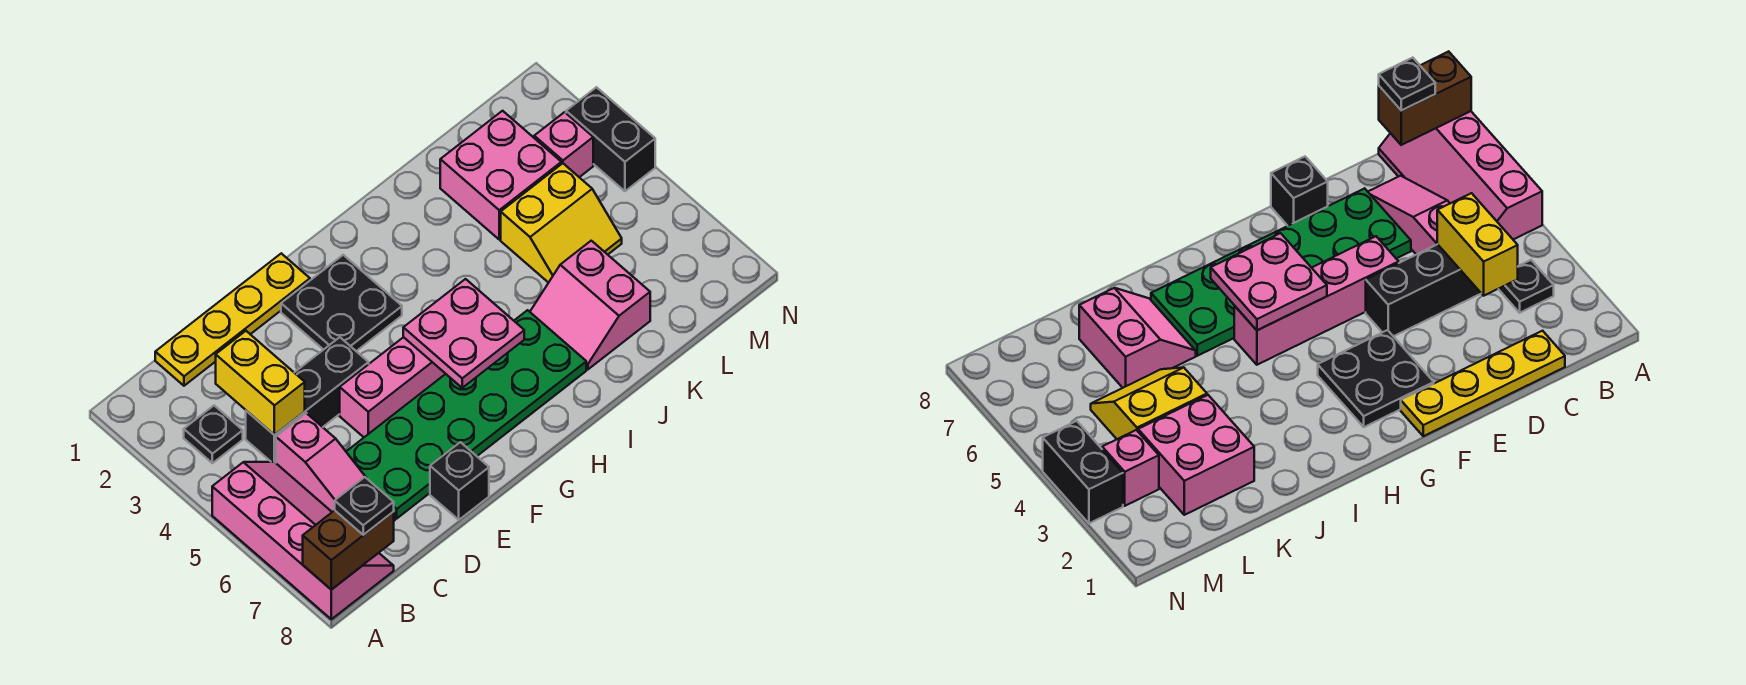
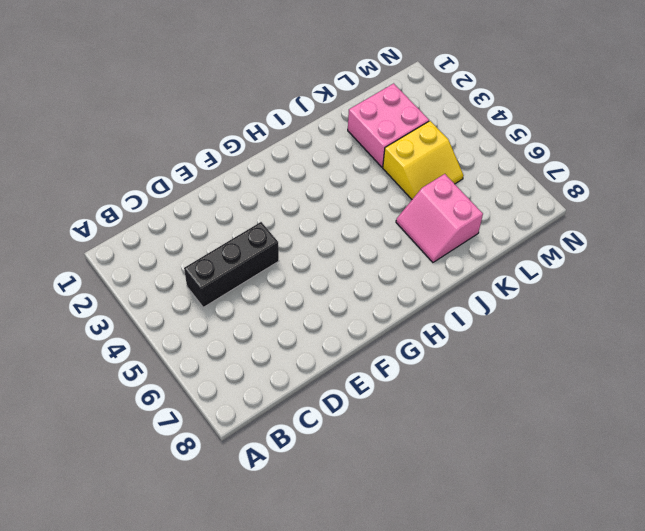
none -> pink 2x4 slope [212,462,394,619]
none -> black 1x1 plate [184,406,243,463]
none -> yellow 1x4 plate [155,253,310,386]

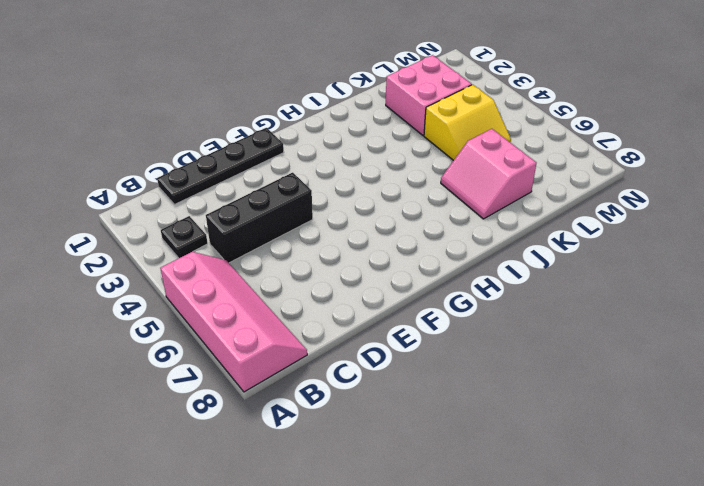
black 1x4 plate [157,128,284,205] -> yellow 1x4 plate [155,253,310,386]
none -> pink 1x3 slope [276,413,395,521]
none -> green 2x6 plate [346,310,586,518]
none -> pink 1x4 brick [340,337,445,437]

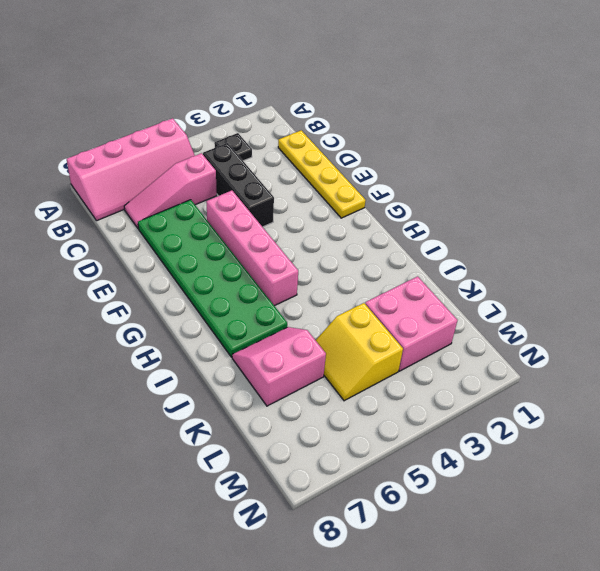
none -> black 1x1 brick [430,442,489,520]
none -> black 2x2 plate [281,255,402,351]
none -> pink 1x1 brick [534,112,593,177]

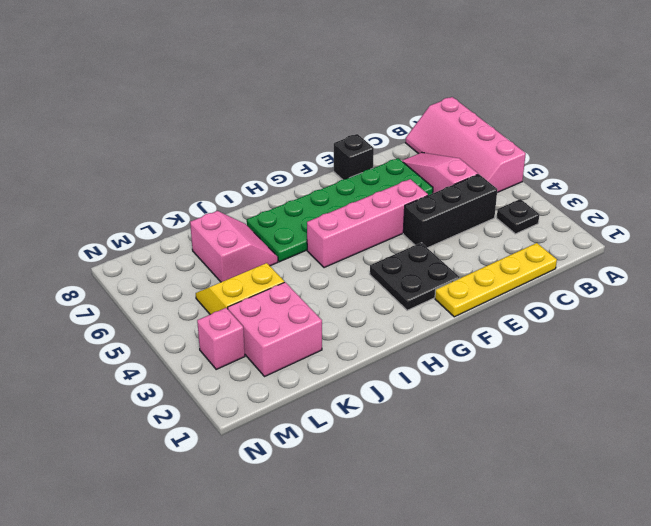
none -> black 1x2 brick [566,87,655,191]
none -> brown 1x2 brick [303,510,394,590]
none -> yellow 1x2 brick [216,331,305,435]

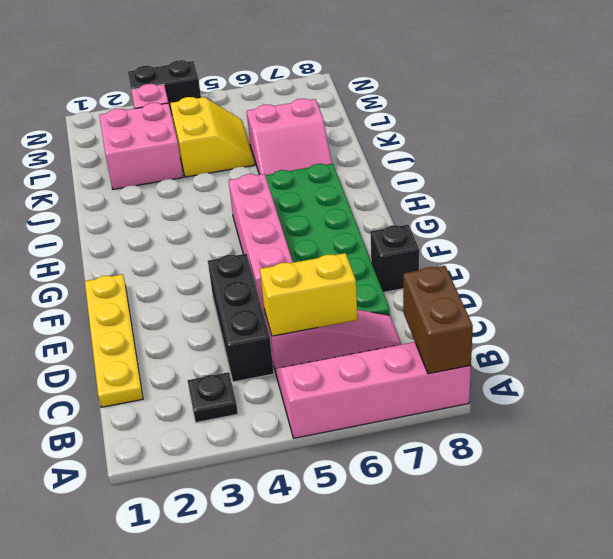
yellow 1x2 brick [260,253,357,336] -> yellow 1x2 brick moved to [216,331,305,435]
none -> black 2x2 plate [281,255,402,351]
none -> pink 2x2 plate [403,279,524,388]
none -> black 1x1 plate [335,477,394,535]

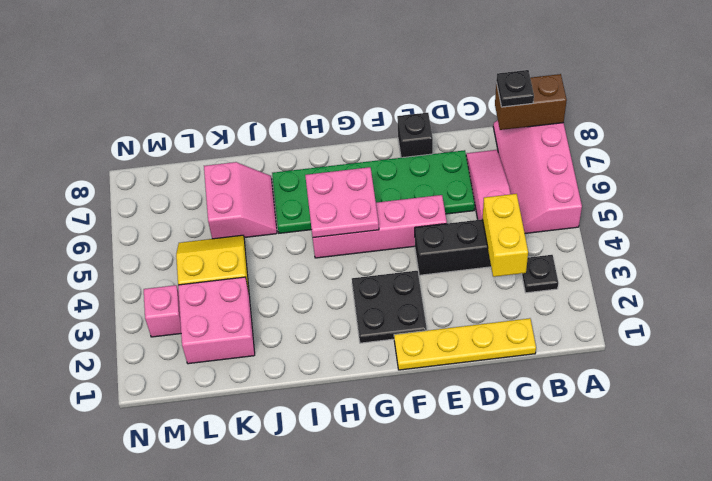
none -> black 1x2 brick [566,87,655,191]

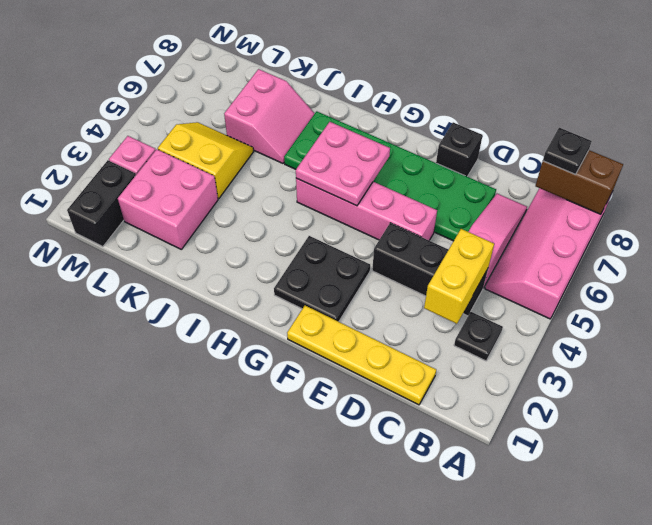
black 1x2 brick [67,160,136,246] -> black 1x2 brick moved to [566,87,655,191]

